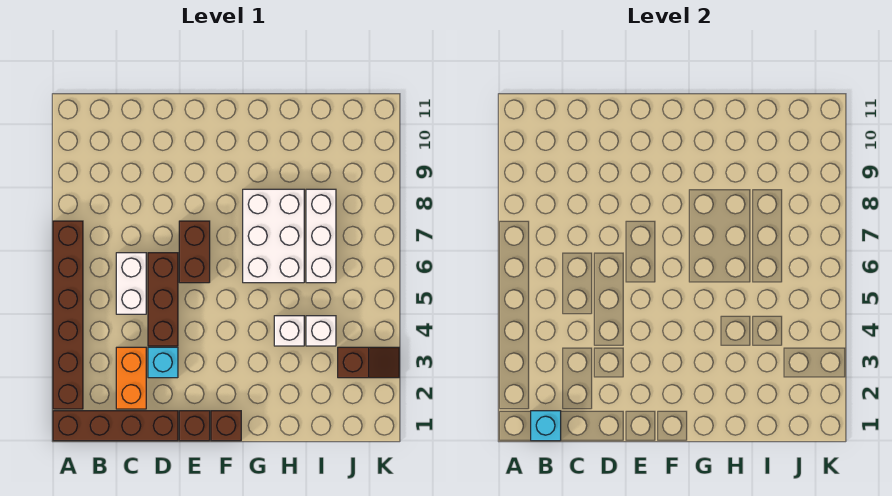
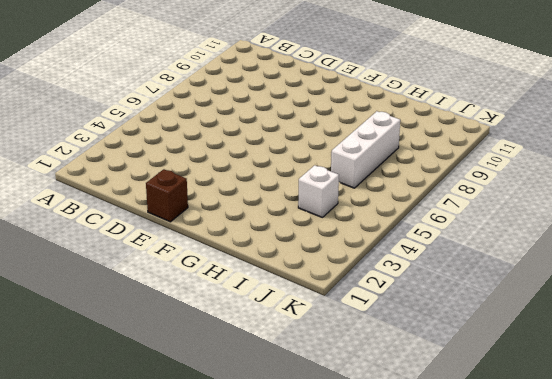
none -> brown 1x4 brick [53,411,178,441]
none -> brown 1x6 brick [53,221,83,409]
none -> orange 1x2 brick [116,347,146,409]

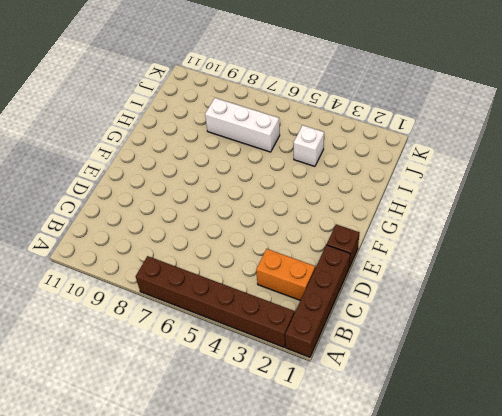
none -> white 1x2 brick [116,253,146,314]
none -> cyan 1x1 brick [148,347,178,378]
none -> brown 1x3 brick [148,253,178,346]

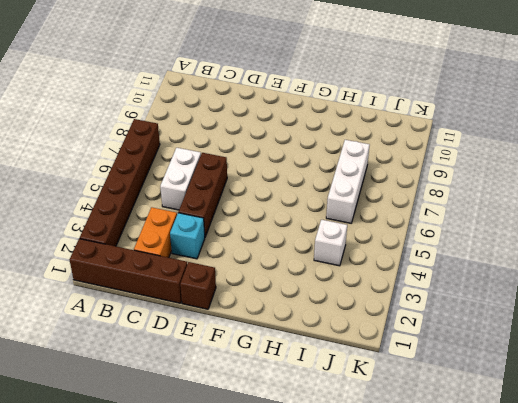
none -> brown 1x2 brick [179,221,210,283]
none -> brown 1x1 brick [211,411,241,441]
none -> white 2x3 brick [243,189,304,283]

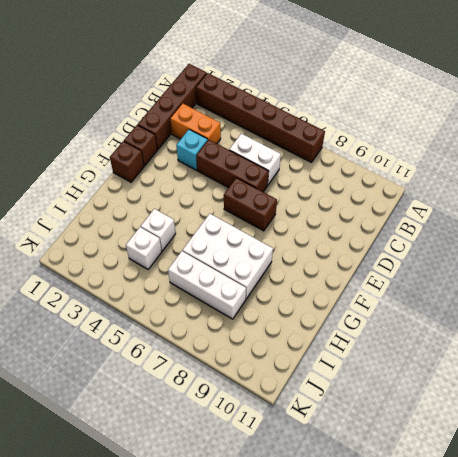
none -> brown 1x2 slope [338,347,399,378]
none -> cyan 1x1 brick [531,411,561,441]

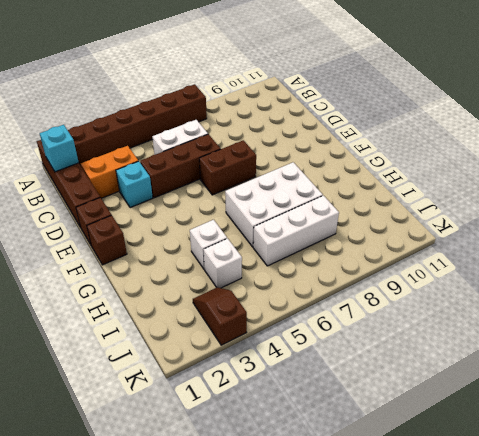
brown 1x2 slope [193,287,247,345] -> brown 1x2 slope turned to [338,347,399,378]

